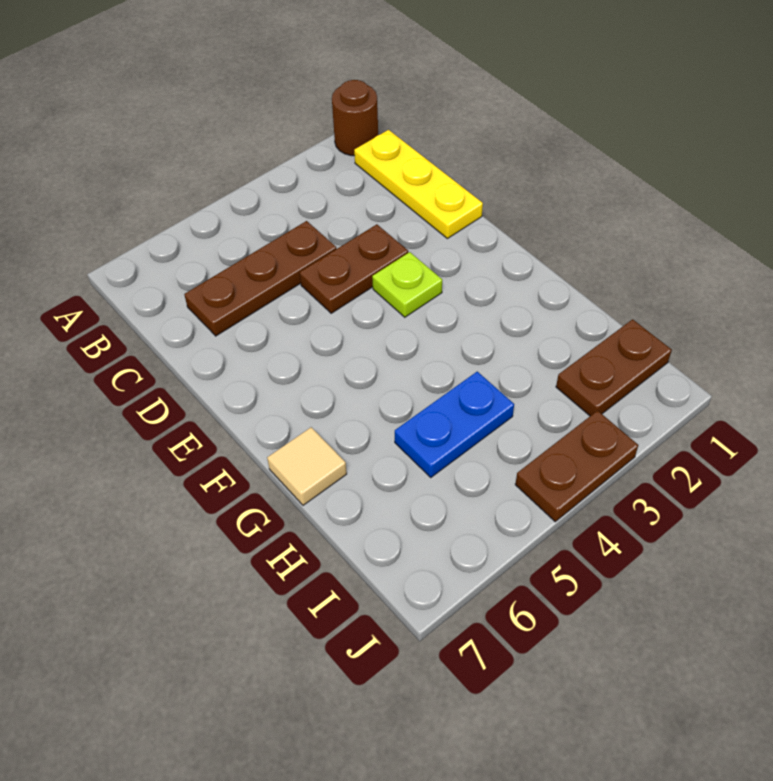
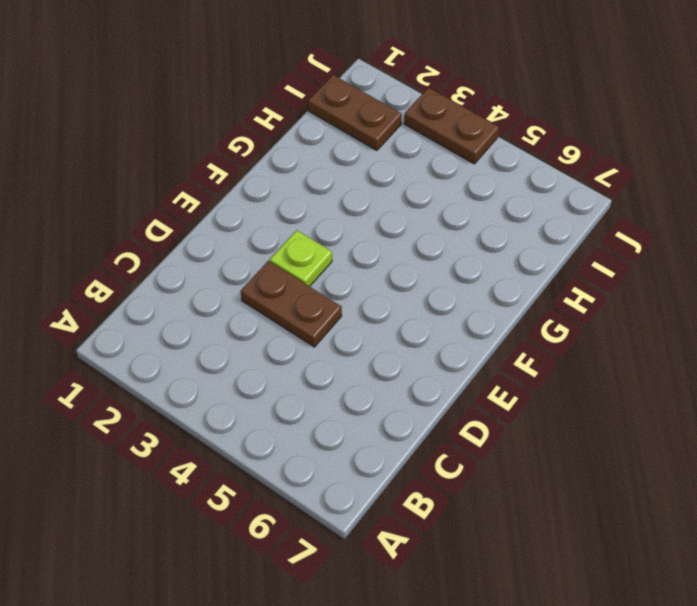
none -> brown 1x1 round brick [332,80,378,156]
none -> yellow 1x3 plate [354,130,483,239]

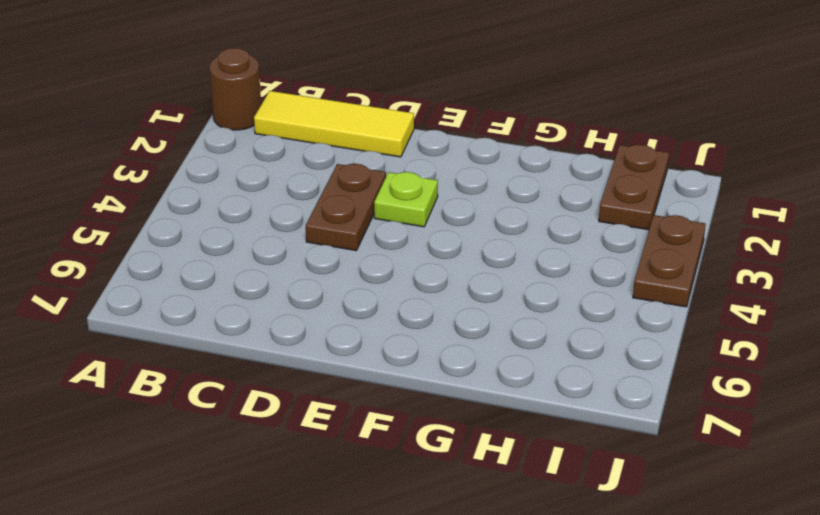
yellow 1x3 tile [254,91,414,157] -> yellow 1x3 plate [354,130,483,239]
none -> brown 1x3 plate [184,221,336,336]
none -> tan 1x1 tile [267,427,347,505]

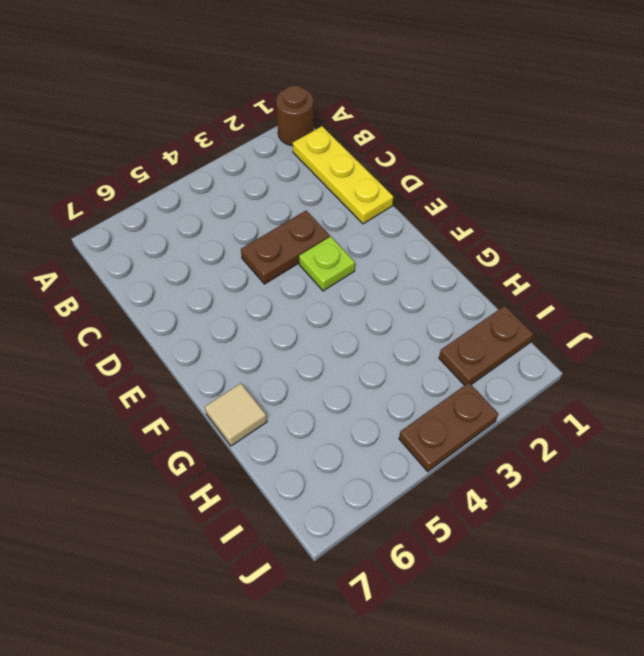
none -> brown 1x3 plate [184,221,336,336]
none -> blue 1x2 plate [395,372,514,477]

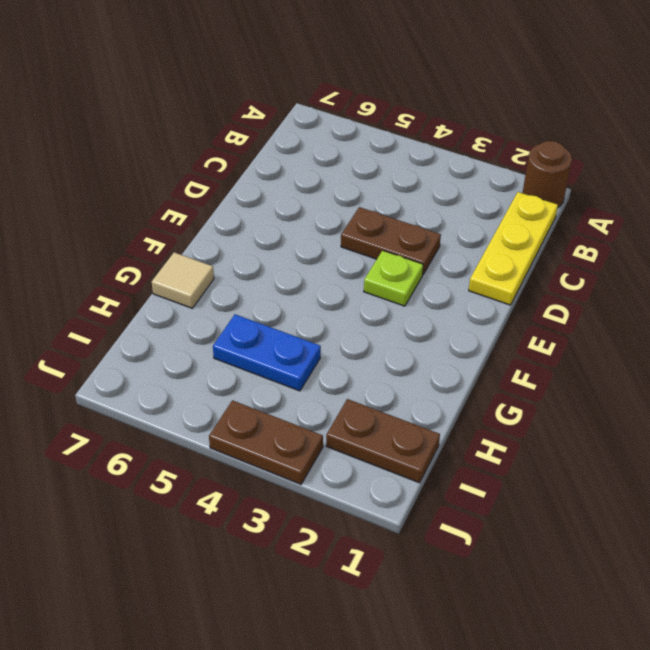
none -> brown 1x3 plate [184,221,336,336]

